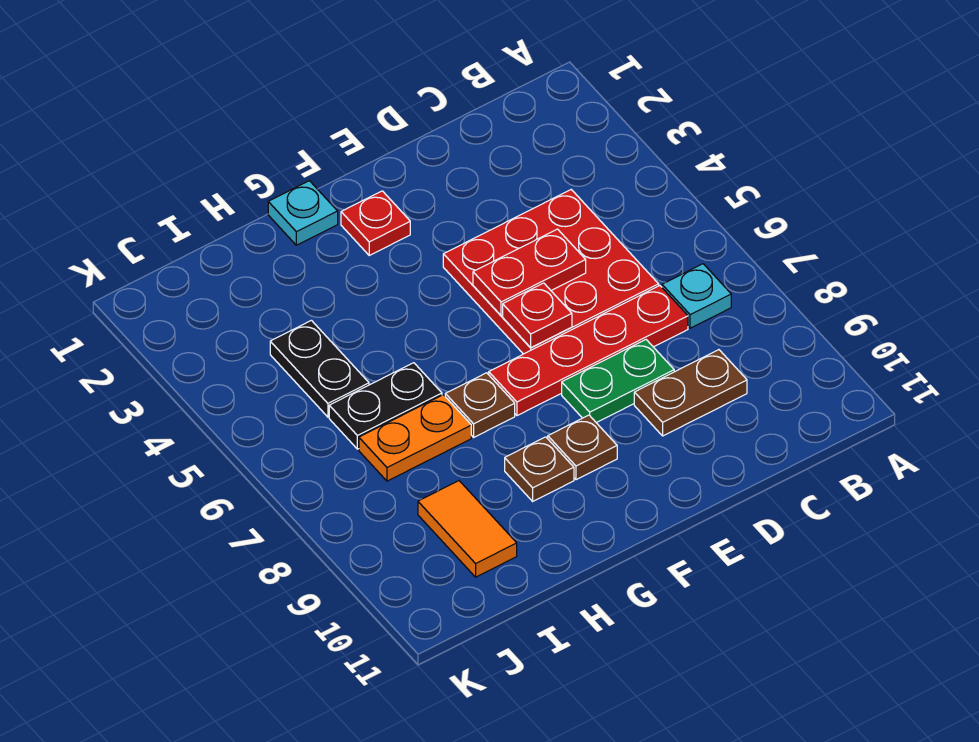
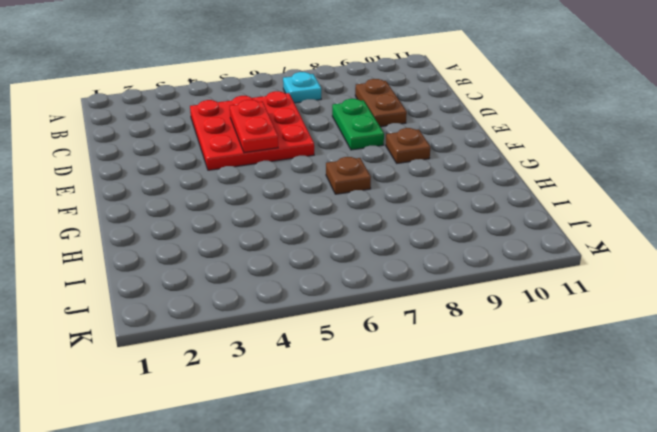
none -> red 1x4 plate [489,286,688,416]
none -> red 1x1 plate [341,191,410,255]
none -> cyan 1x1 plate [268,181,338,245]

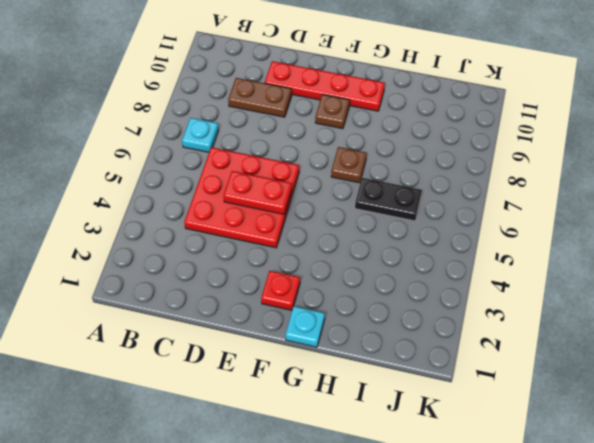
red 1x4 plate [265,61,385,111] -> red 1x4 plate moved to [489,286,688,416]
none -> green 1x2 plate [562,340,674,423]
none -> brown 1x1 plate [505,437,574,501]
none -> orange 1x2 plate [359,395,471,481]

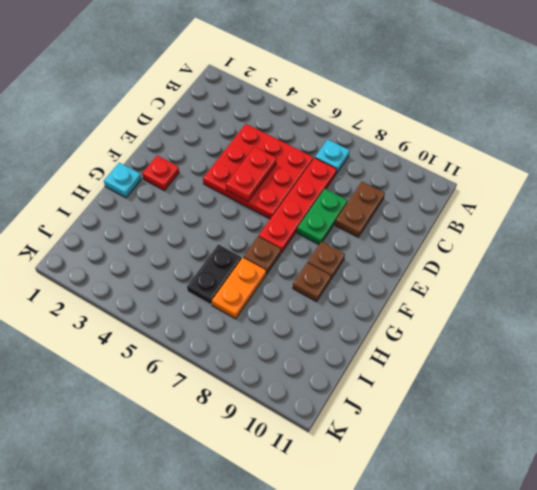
none -> black 1x2 plate [270,320,369,417]
none -> orange 1x2 tile [418,481,517,577]
none -> red 1x1 plate [503,283,572,348]

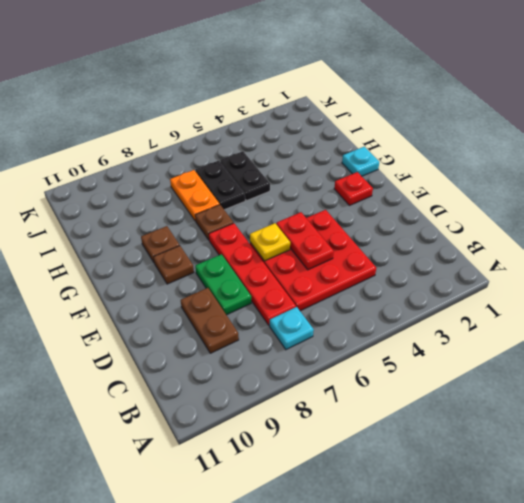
yellow 1x1 plate [250,223,290,261] -> red 1x1 plate [503,283,572,348]
black 1x2 plate [220,151,270,201] -> black 1x2 plate turned to [270,320,369,417]
none -> orange 1x2 tile [418,481,517,577]

